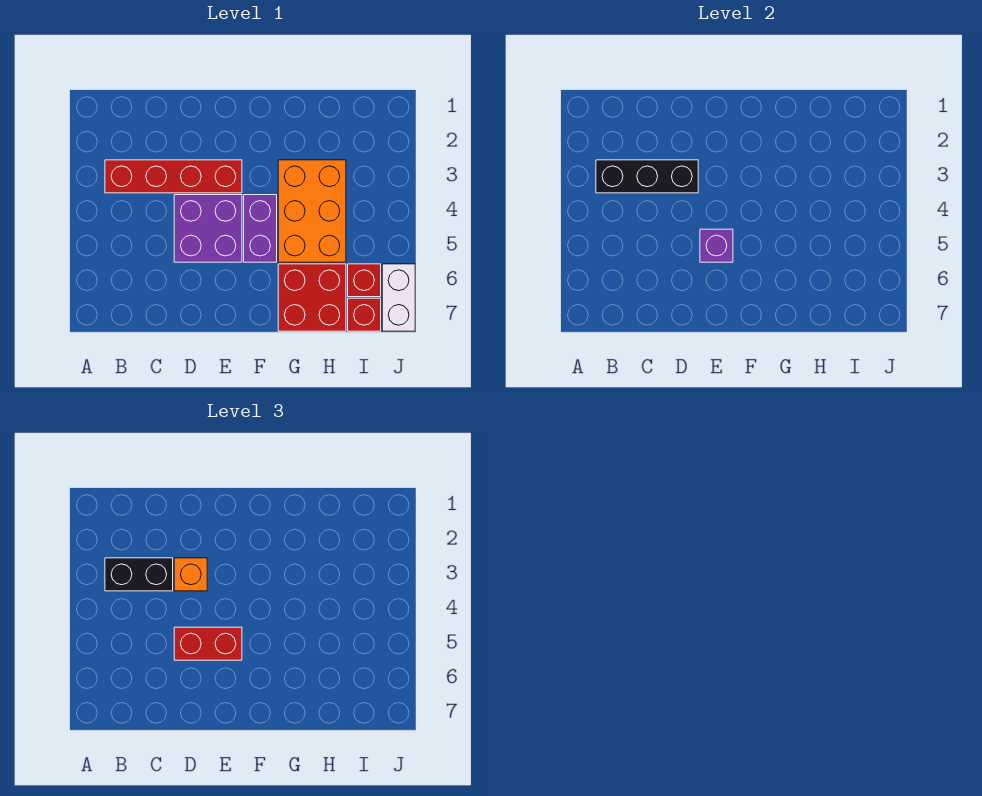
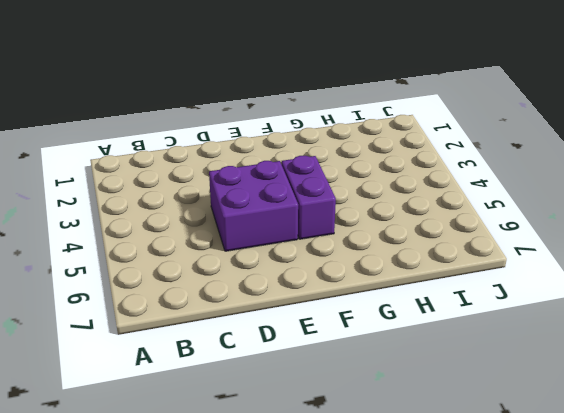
none -> red 1x4 brick [105,160,242,193]
none -> orange 2x3 brick [278,160,346,262]
none -> red 2x2 brick [278,264,346,331]

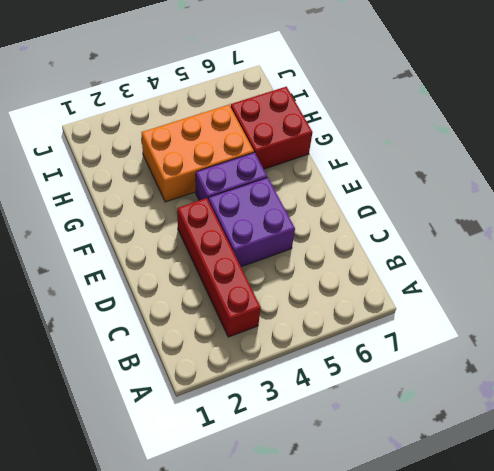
none -> red 1x1 brick [348,264,381,297]
none -> red 1x1 brick [348,298,381,331]
none -> white 1x2 brick [382,264,415,331]

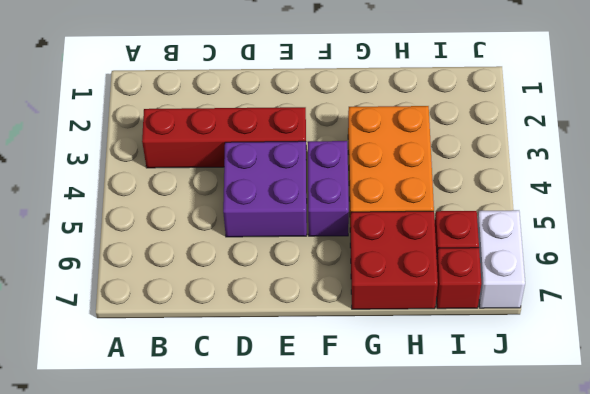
none -> black 1x3 brick [596,160,698,193]
none -> purple 1x1 brick [700,229,733,262]
none -> black 1x2 brick [105,558,173,591]

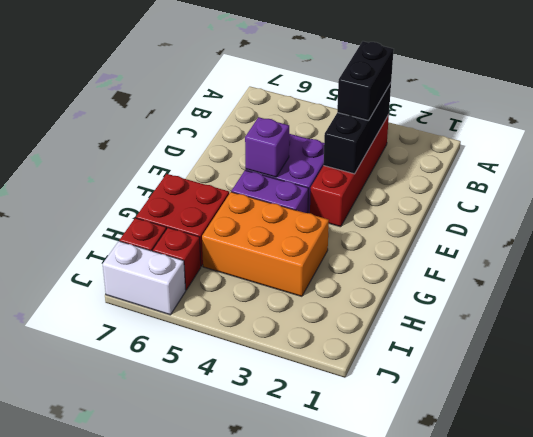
none -> orange 1x1 brick [174,558,207,591]
none -> red 1x2 brick [174,627,242,660]

